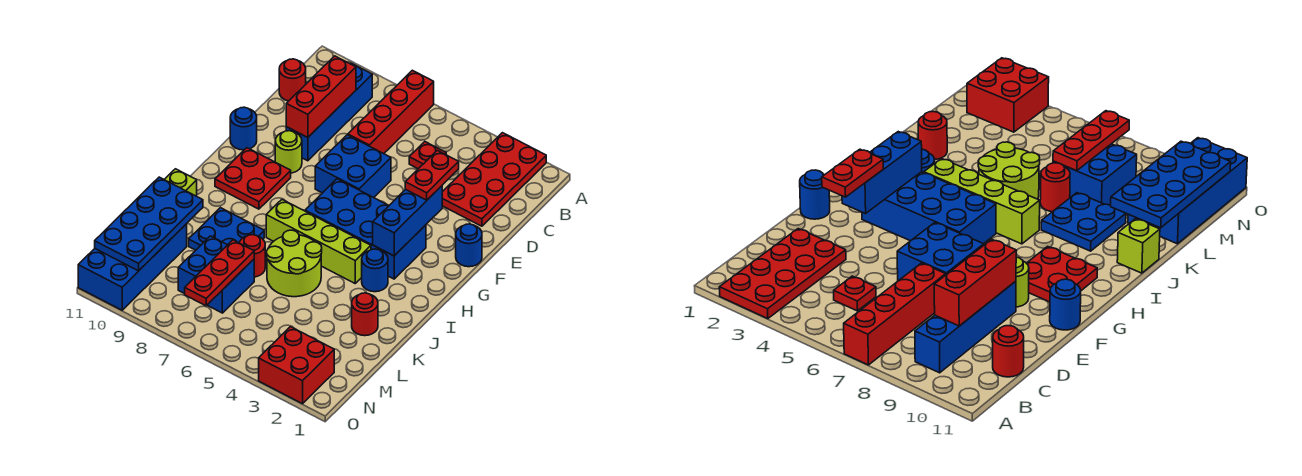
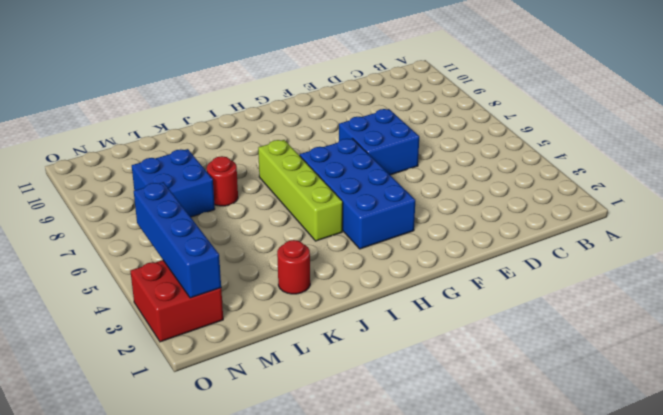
blue 1x4 brick [134,182,221,298] -> blue 1x4 brick turned to [286,63,372,161]
none -> red 2x4 plate [442,133,546,226]
none -> red 1x4 brick [348,70,434,154]
none -> red 1x1 plate [409,142,446,169]

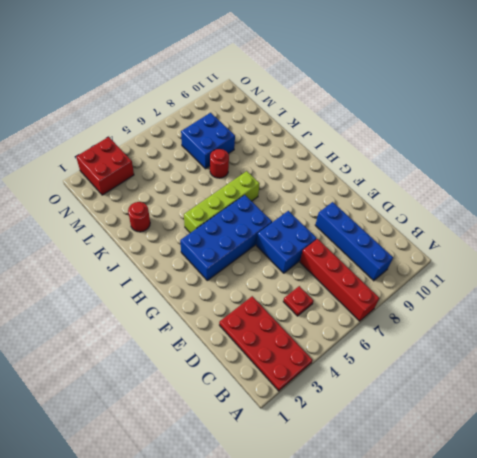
none -> red 1x1 round brick [279,59,306,101]
none -> blue 1x1 round brick [456,224,482,267]
none -> lime 1x1 round brick [275,131,302,173]

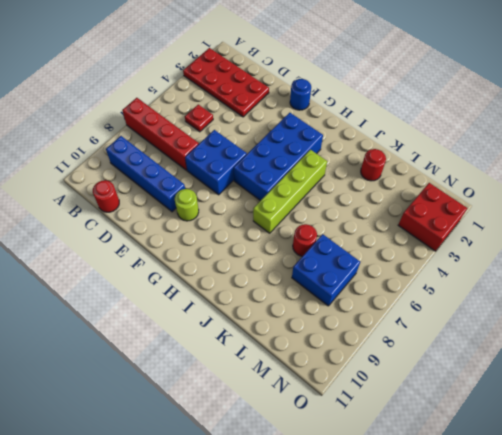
none -> blue 1x1 round brick [230,107,257,150]
none -> red 2x2 plate [215,148,291,209]
none -> blue 1x1 round brick [362,249,388,292]

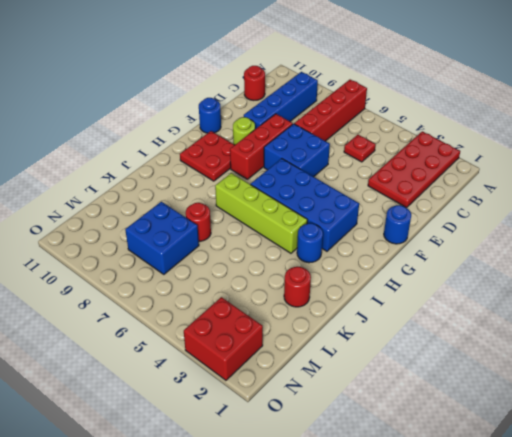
red 1x3 brick [230,114,293,179] -> red 1x3 brick moved to [286,56,356,138]
none -> lime 2x2 round brick [266,230,322,297]
none -> blue 2x2 plate [189,208,264,250]
none -> lime 1x1 brick [164,169,197,196]

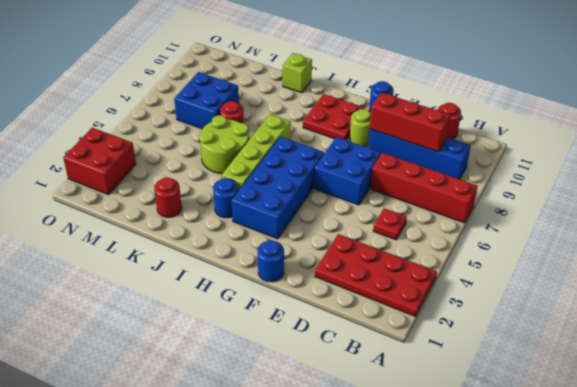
none -> blue 2x2 plate [189,208,264,250]
none -> blue 2x4 brick [78,224,187,310]
none -> blue 1x3 brick [373,186,442,256]

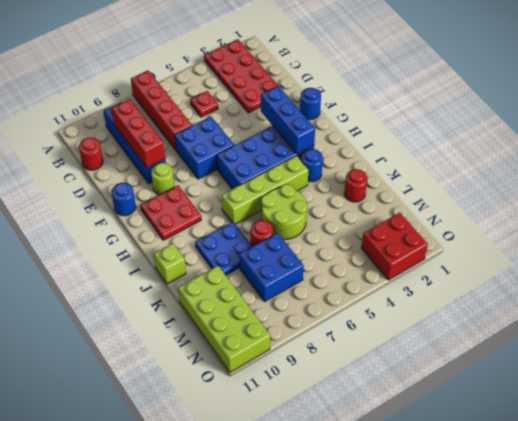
lime 2x4 brick [178,266,270,372] -> blue 2x4 brick [78,224,187,310]
none -> blue 2x4 plate [95,177,203,271]
none -> red 1x3 plate [185,240,254,306]
none -> red 1x2 plate [405,150,459,200]

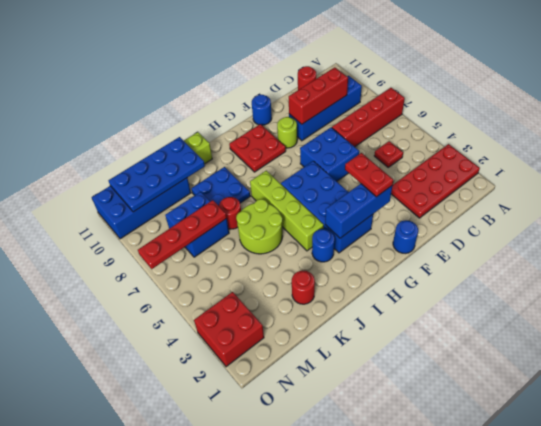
red 1x2 plate [345,153,393,197] -> red 1x2 plate turned to [405,150,459,200]
red 1x4 plate [138,200,227,269] -> red 1x3 plate [185,240,254,306]

